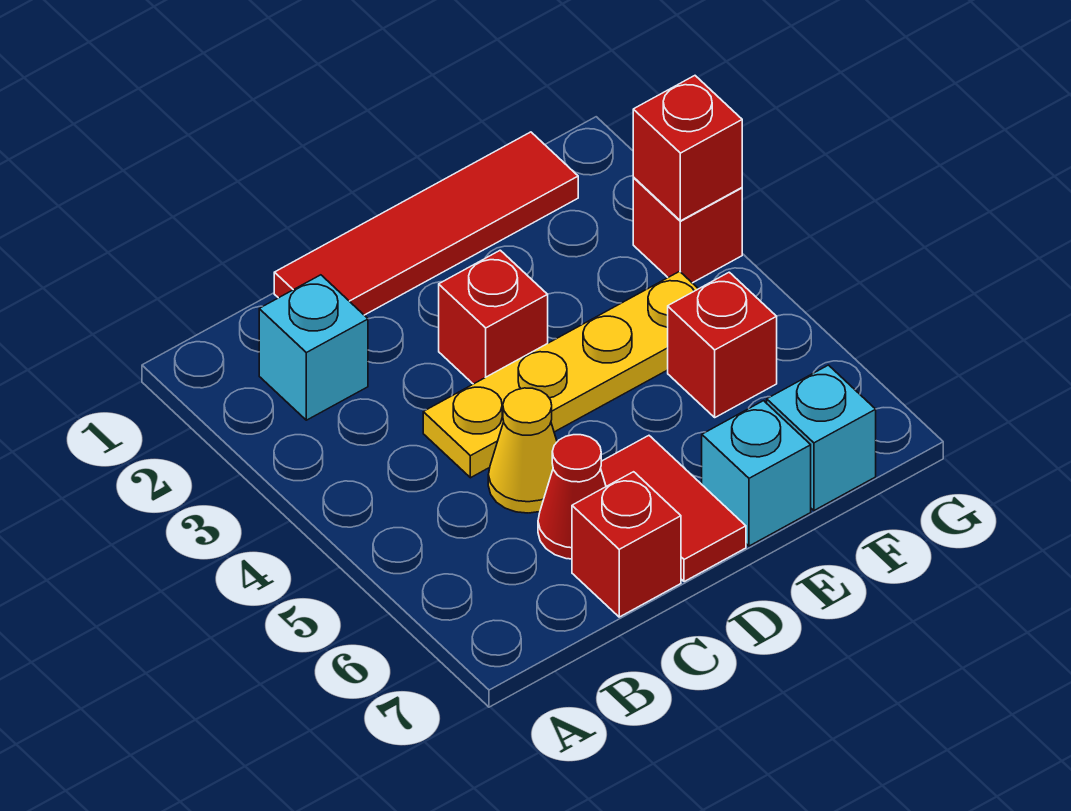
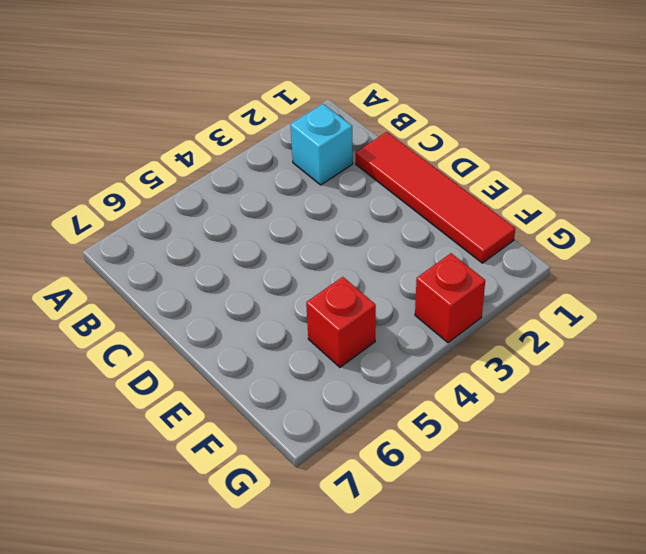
none -> yellow 1x4 plate [423,271,698,478]
none -> yellow 1x1 cone [488,388,557,513]
none -> red 1x1 cone [538,435,606,559]

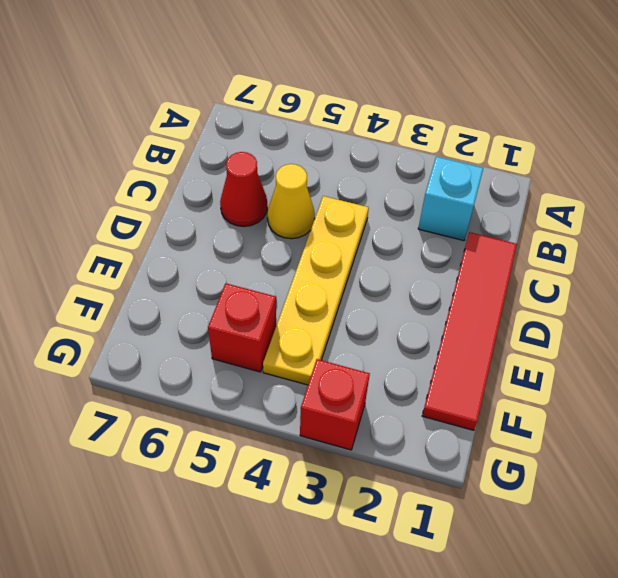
none -> red 1x1 brick [572,472,681,617]
none -> red 1x1 brick [439,250,548,384]
none -> red 1x2 tile [601,436,746,582]

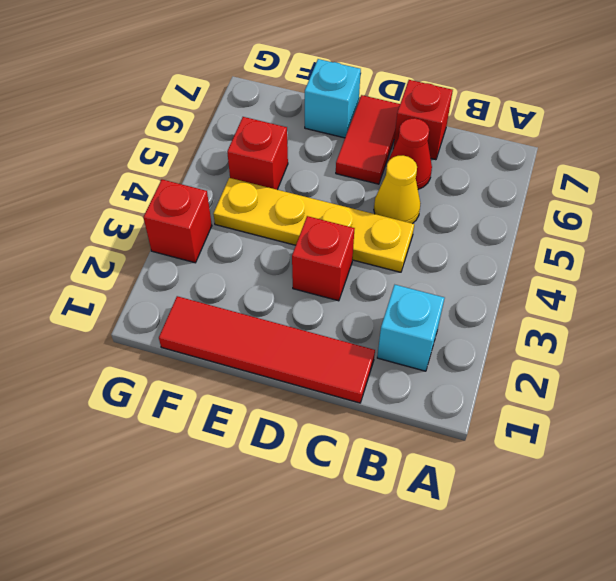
none -> cyan 1x1 brick [767,365,876,510]
none -> red 1x1 brick [633,76,742,221]

